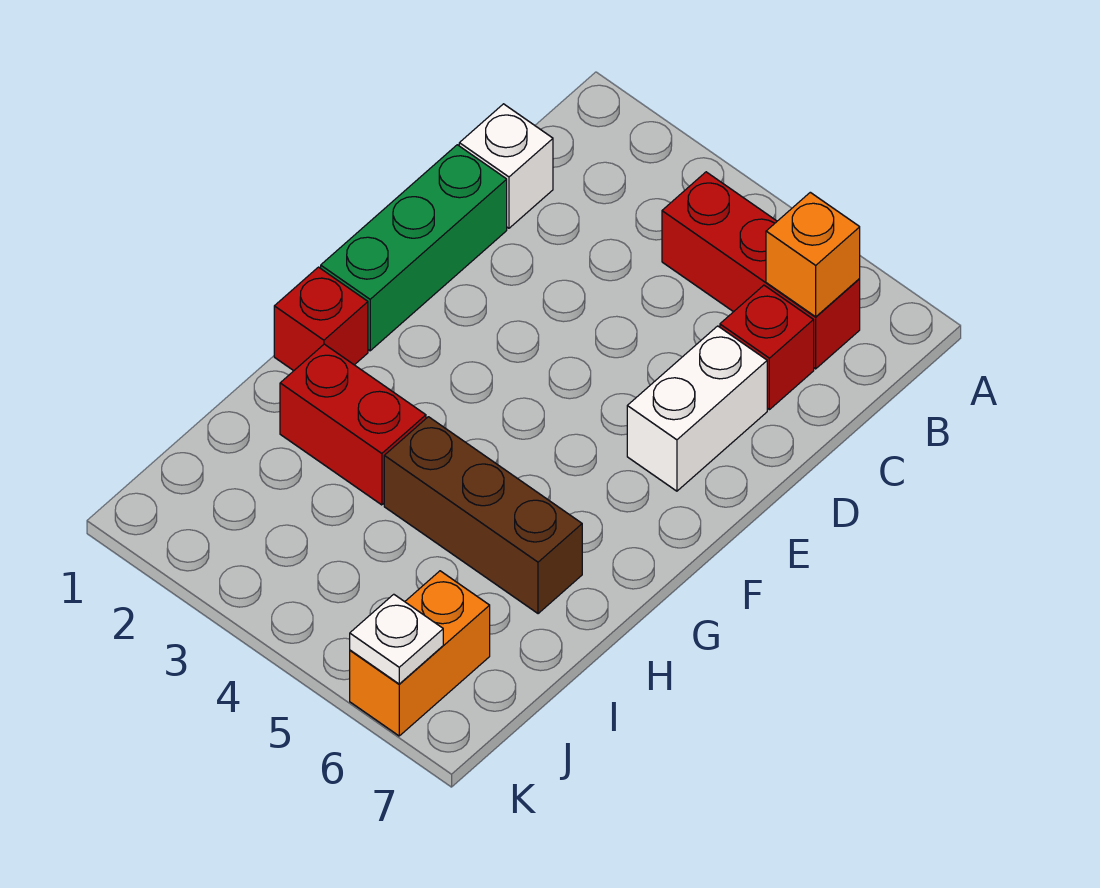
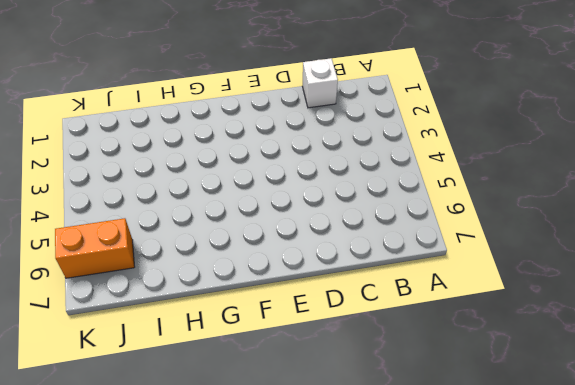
none -> red 1x3 brick [662,172,860,369]
none -> red 1x1 brick [720,285,814,410]

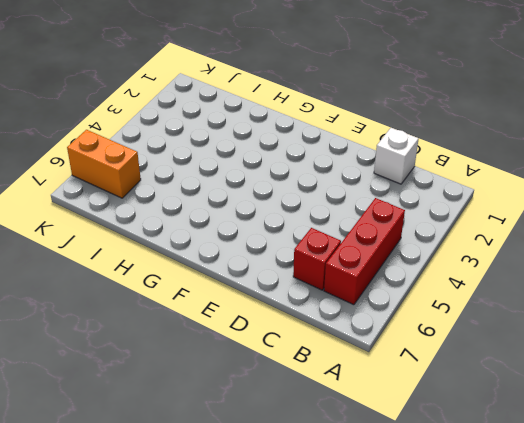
none -> green 1x3 brick [321,145,507,351]
none -> white 1x2 brick [627,326,767,491]

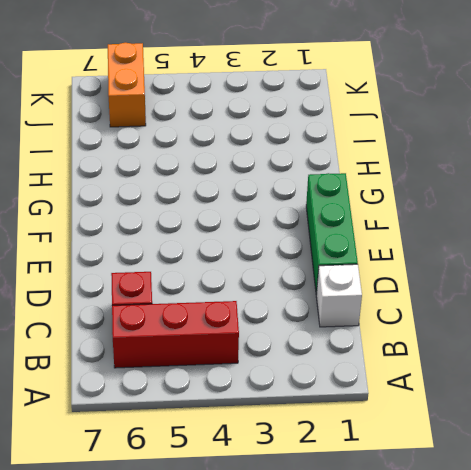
none -> white 1x2 brick [627,326,767,491]
none -> red 1x1 brick [274,267,368,371]

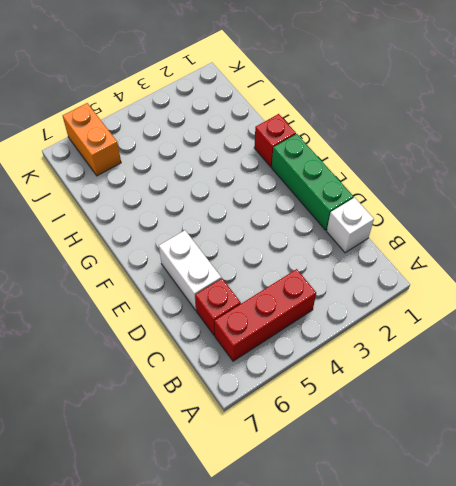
none -> red 1x2 brick [280,344,426,505]
none -> brown 1x3 brick [384,417,582,614]

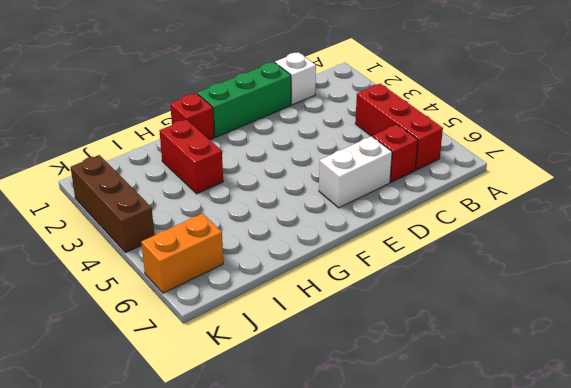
brown 1x3 brick [71,155,154,252] -> brown 1x3 brick moved to [384,417,582,614]
none -> orange 1x1 brick [766,192,860,317]
none -> white 1x1 plate [350,594,443,684]

